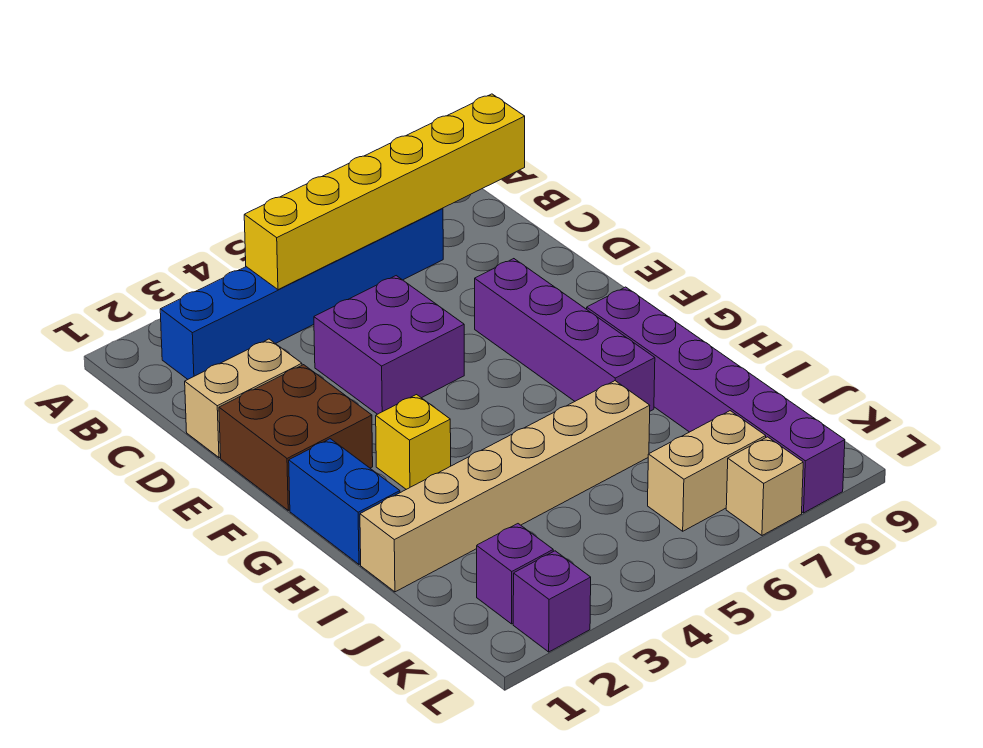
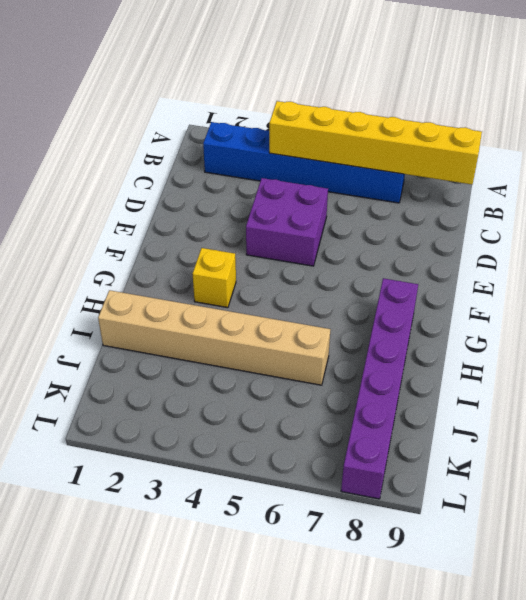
none -> tan 1x2 brick [185,339,302,458]
none -> brown 2x2 brick [219,365,373,510]
none -> purple 1x4 brick [475,259,655,411]

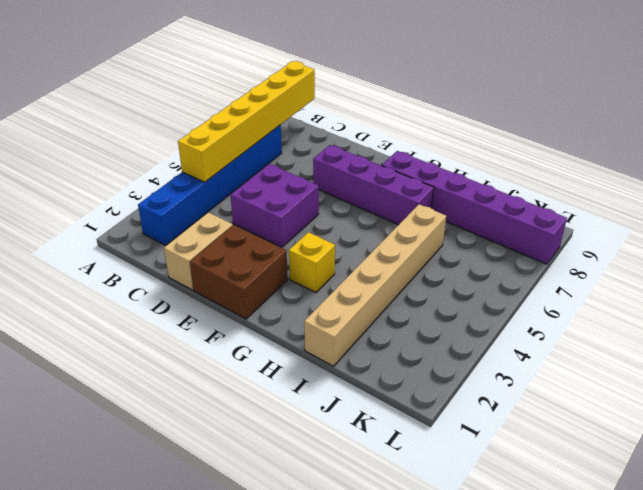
none -> blue 1x2 brick [289,439,400,564]
none -> purple 1x1 brick [477,524,553,624]
none -> tan 1x2 brick [648,411,766,531]

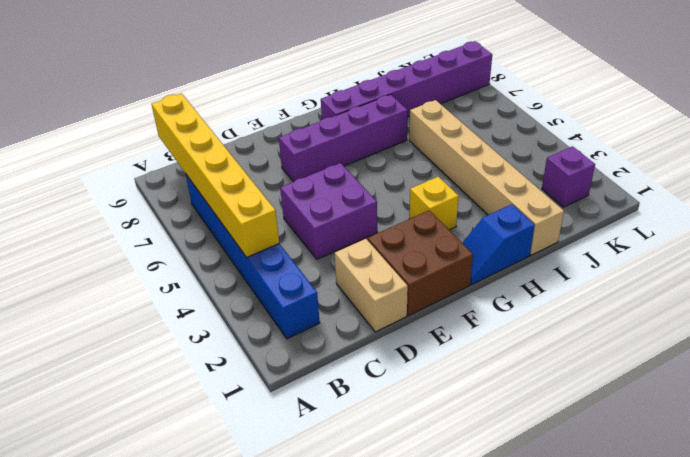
blue 1x2 slope [463,204,535,284] -> blue 1x2 brick [289,439,400,564]
none -> tan 1x2 brick [648,411,766,531]
none -> purple 1x1 brick [513,551,591,652]
none -> tan 1x1 brick [726,437,803,535]

